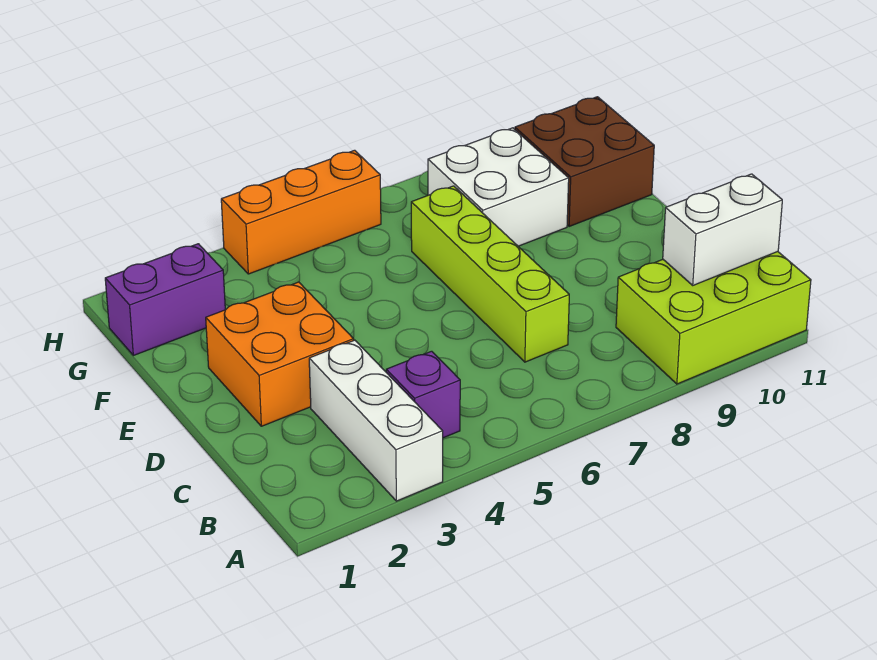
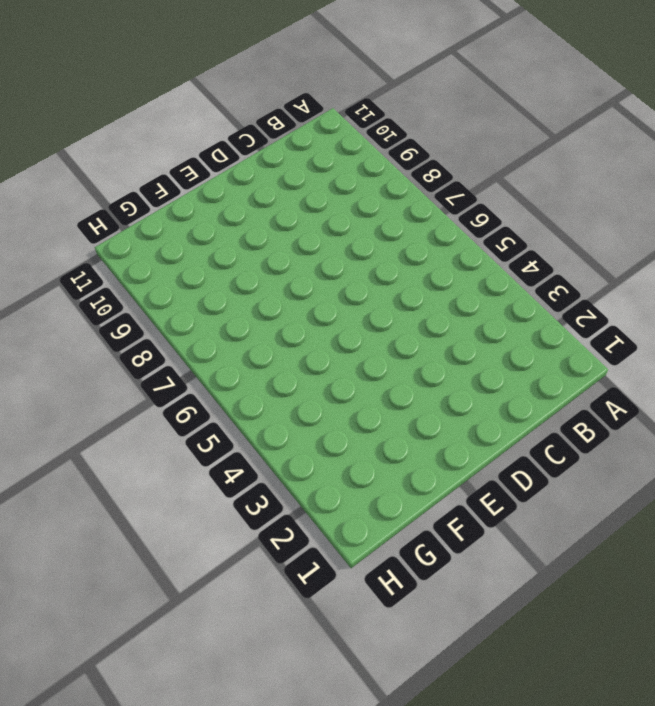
none -> white 1x3 brick [309,340,443,501]
none -> lime 2x3 brick [616,252,811,384]

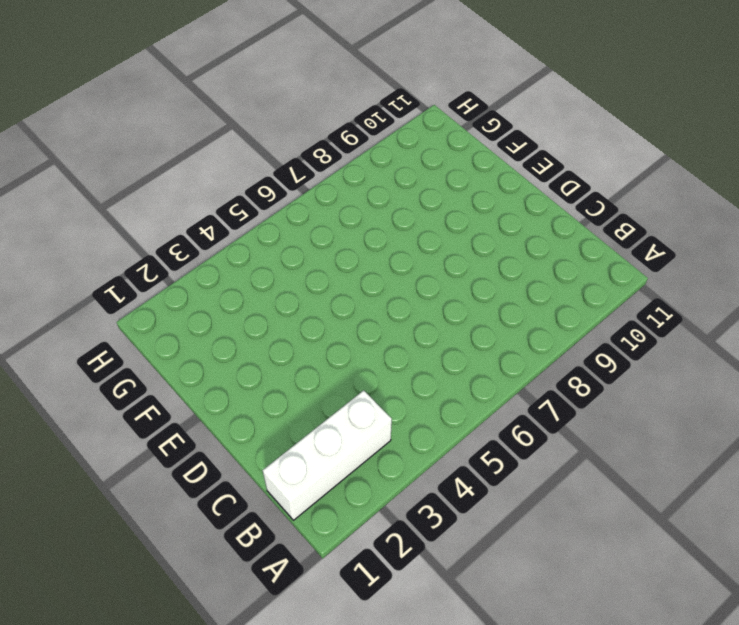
white 1x3 brick [263,390,392,520] -> white 1x3 brick turned to [309,340,443,501]
none -> lime 2x3 brick [616,252,811,384]
none -> purple 1x1 brick [386,351,460,438]

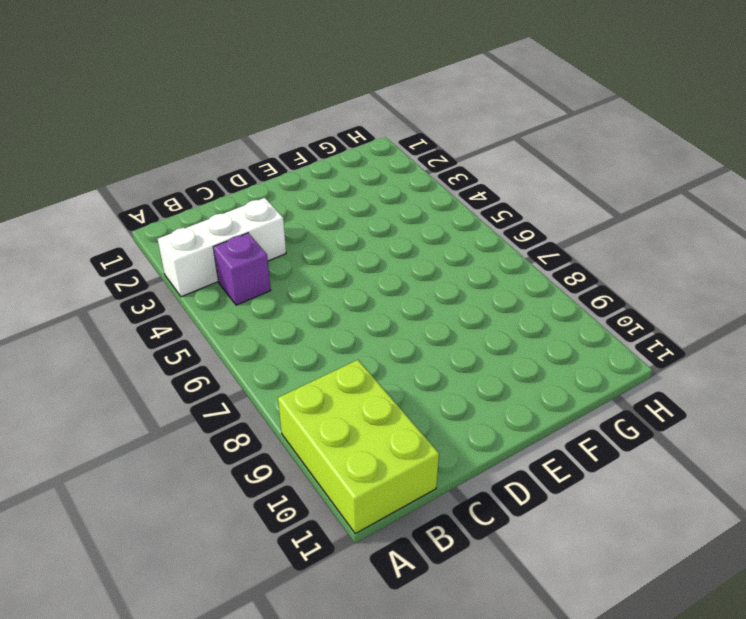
none -> lime 1x4 brick [411,186,569,362]
none -> orange 2x2 brick [206,282,354,426]

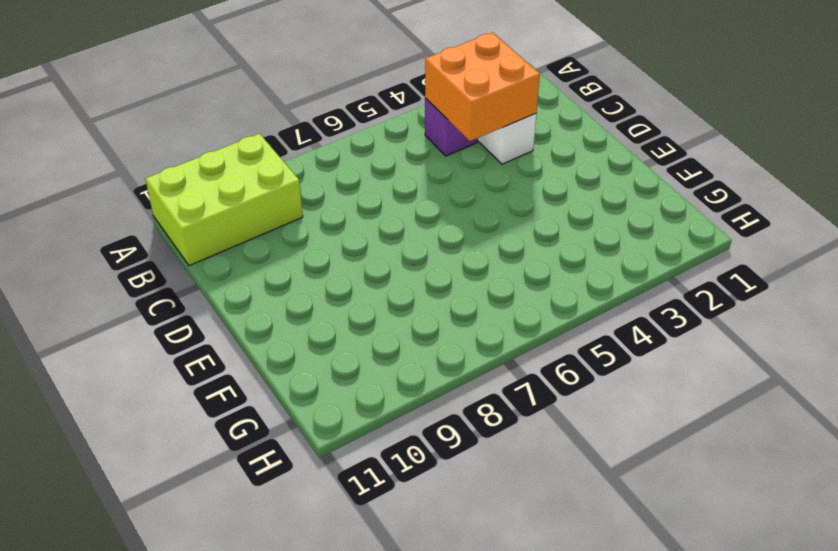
orange 2x2 brick [425,32,540,141] -> orange 2x2 brick moved to [206,282,354,426]
none -> lime 1x4 brick [411,186,569,362]
none -> white 2x2 brick [428,128,569,246]

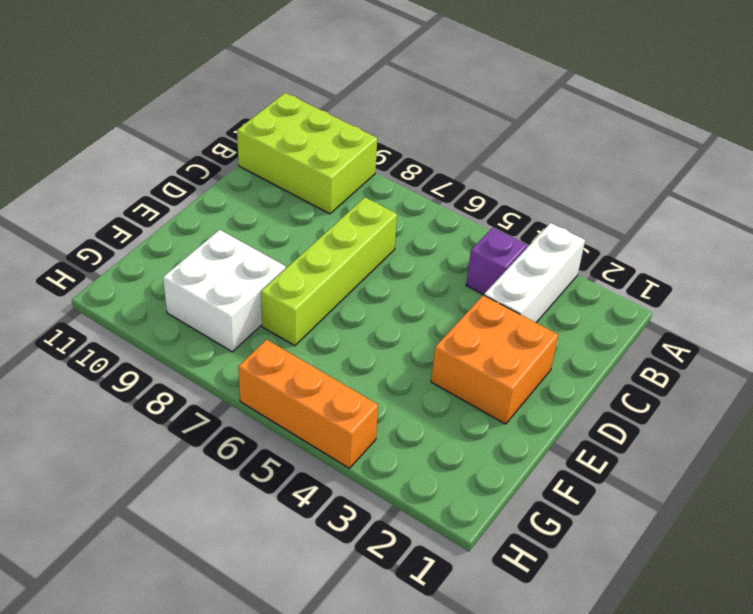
none -> brown 2x2 brick [515,97,654,226]
none -> purple 1x2 brick [105,244,225,355]

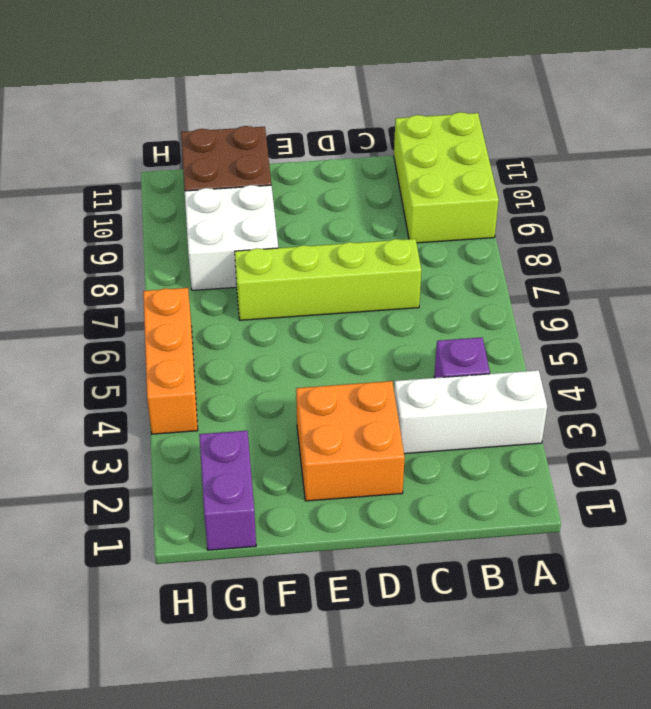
none -> white 1x2 brick [663,174,782,285]

